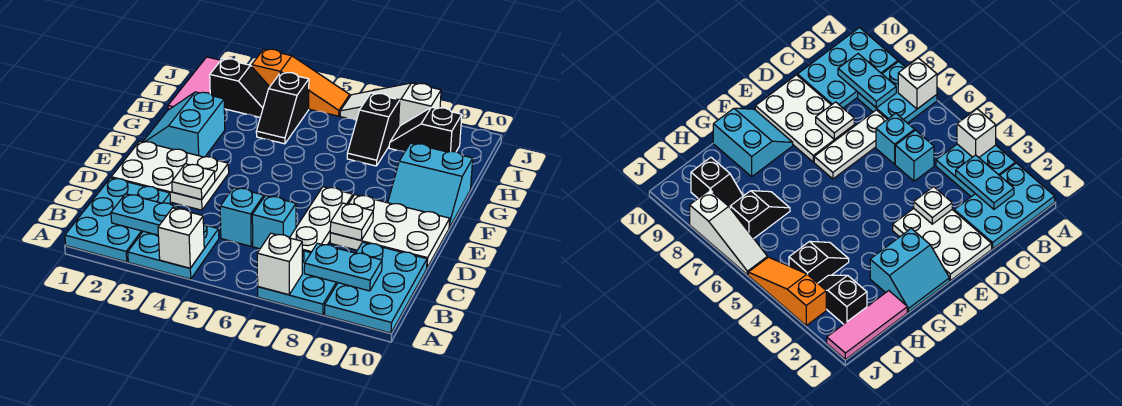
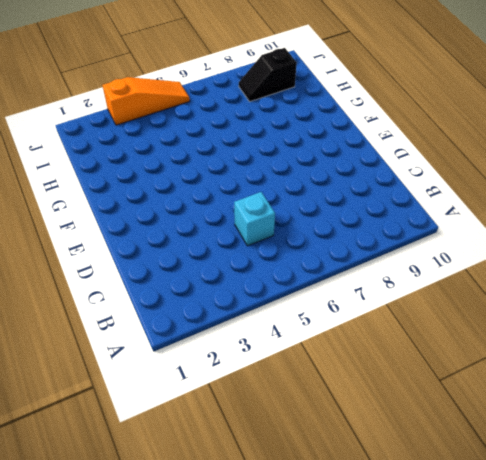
none -> cyan 2x3 plate [65,178,171,262]
none -> cyan 2x2 plate [128,224,219,279]
none -> cyan 2x2 plate [258,251,337,315]

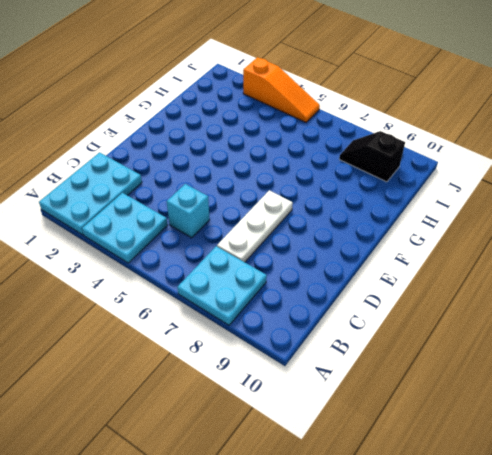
none -> cyan 2x3 plate [324,242,427,333]
none -> cyan 1x1 brick [252,196,296,249]
none -> white 2x3 plate [111,141,229,210]

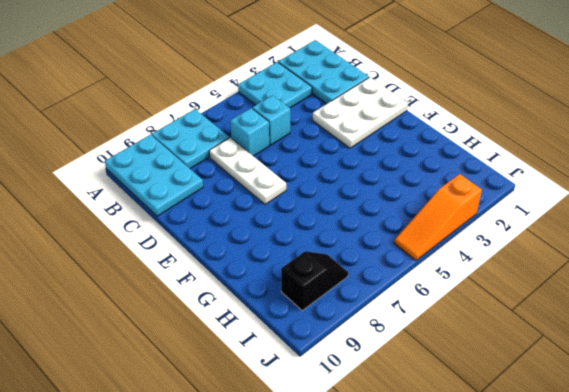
none -> white 2x3 plate [330,195,450,268]
none -> cyan 2x2 slope [143,92,225,157]
none -> cyan 2x2 slope [388,143,473,228]

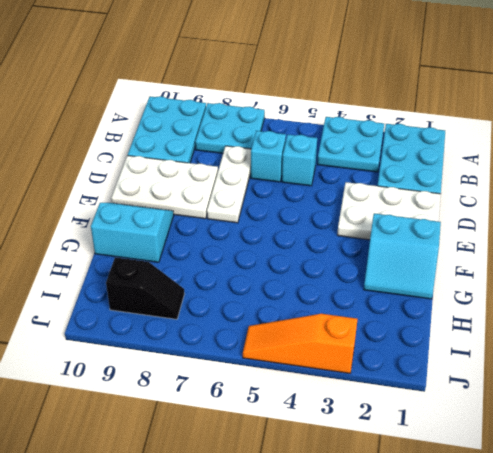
cyan 2x2 slope [364,213,441,299] -> cyan 2x2 slope turned to [143,92,225,157]
none -> pink 1x3 tile [168,57,221,110]
none -> black 1x2 slope [256,73,309,144]
none -> black 1x2 slope [347,93,400,166]

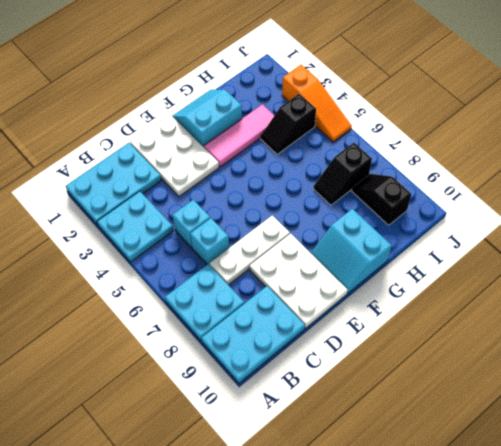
pink 1x3 tile [204,104,274,167] -> pink 1x3 tile moved to [168,57,221,110]
none -> black 1x2 slope [210,59,269,117]
none -> white 1x3 slope [340,83,441,127]
none -> white 1x1 brick [158,208,204,268]

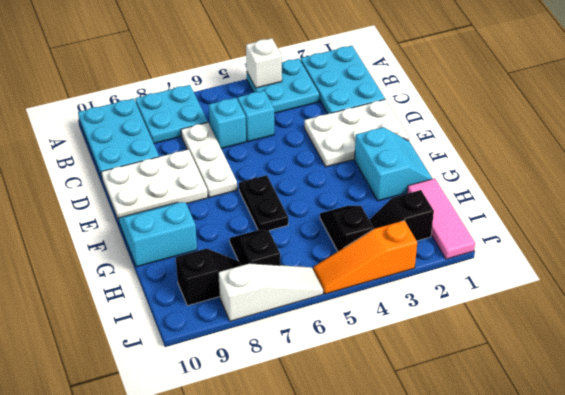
black 1x2 plate [239,175,288,231] -> none
none -> white 1x1 brick [257,233,302,295]
none -> cyan 1x2 plate [111,194,183,235]
none -> cyan 1x2 plate [304,243,382,291]

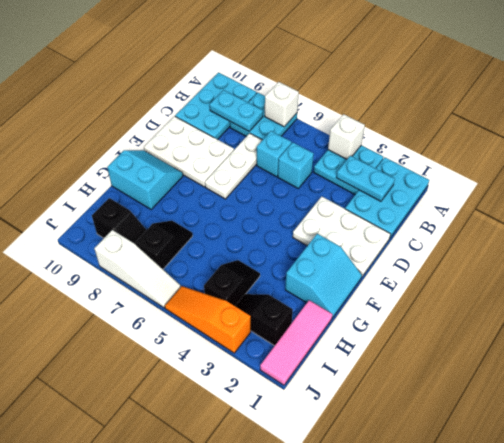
none -> white 1x1 plate [172,164,215,200]
none -> white 1x1 plate [330,203,373,240]

